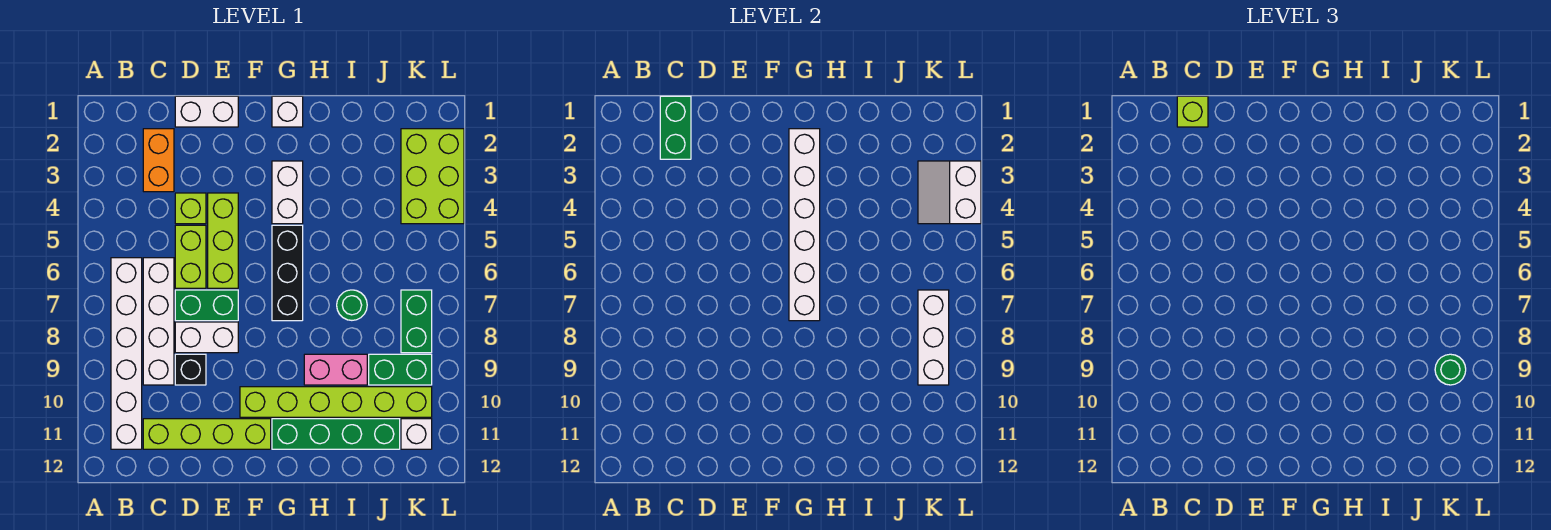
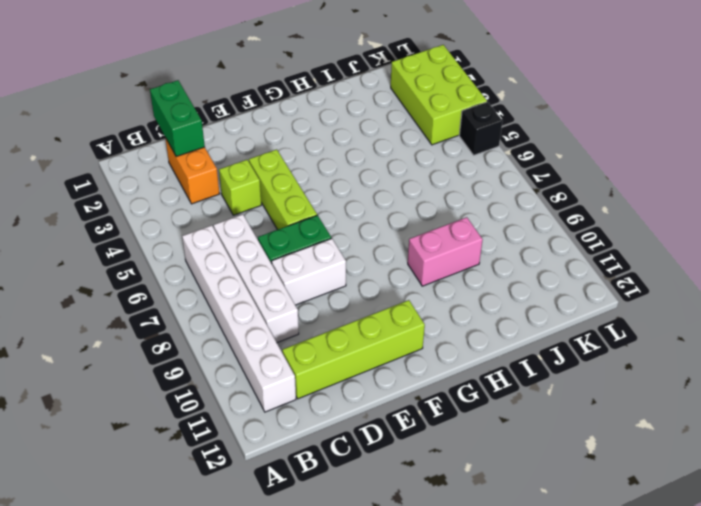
black 1x1 brick [459,102,502,155] -> black 1x1 brick moved to [175,354,206,385]
none -> white 1x2 brick [175,96,238,127]
none -> lime 1x2 brick [175,225,206,288]
none -> lime 1x6 brick [240,387,432,417]

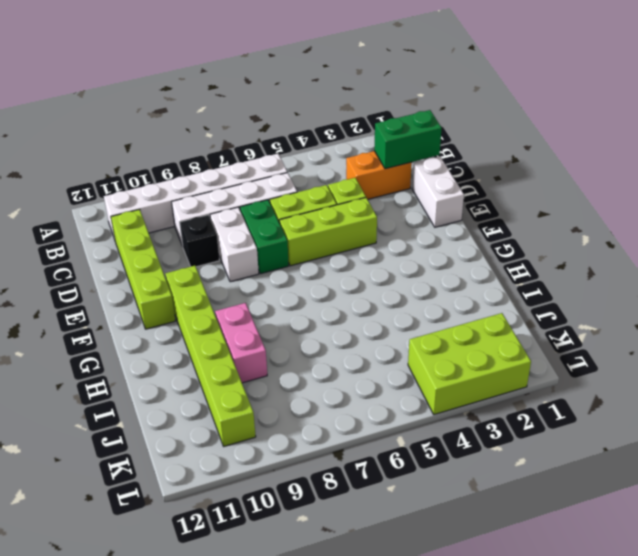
none -> white 1x1 brick [272,96,303,127]
none -> white 1x2 brick [272,161,303,224]
none -> black 1x3 brick [272,225,303,321]

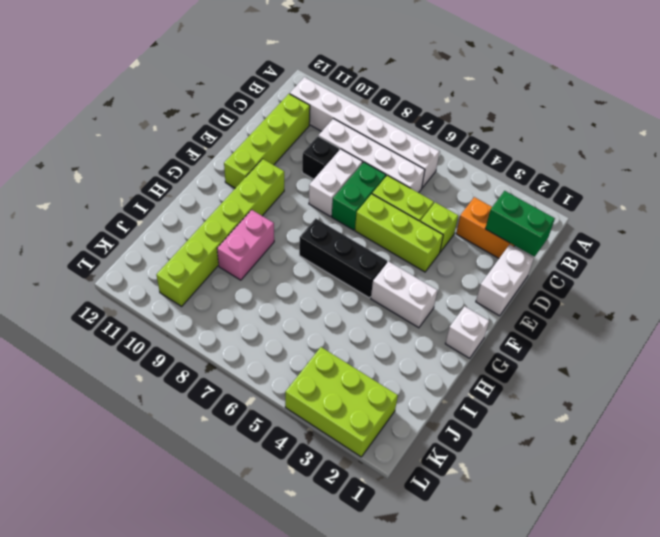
none -> green 1x4 brick [272,419,400,449]
none -> green 1x1 round brick [337,290,367,320]
none -> green 1x2 brick [369,354,432,385]

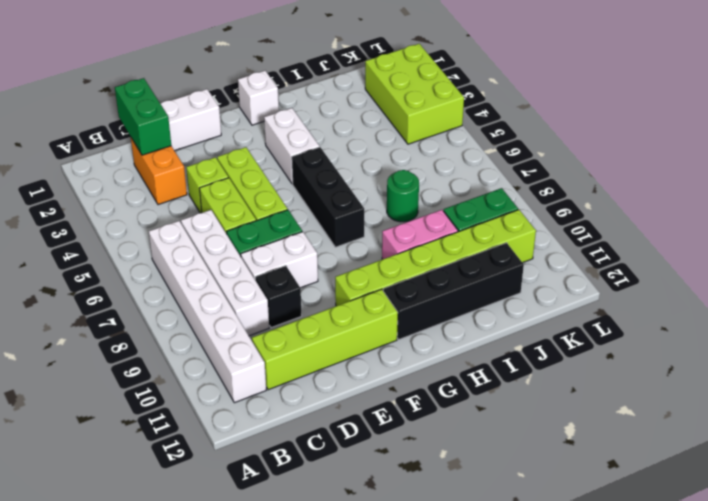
black 1x4 brick [383,243,524,339] -> green 1x4 brick [272,419,400,449]
none -> green 1x2 brick [401,290,432,353]
none -> white 1x1 brick [401,419,432,449]
none -> white 1x6 brick [789,129,820,321]

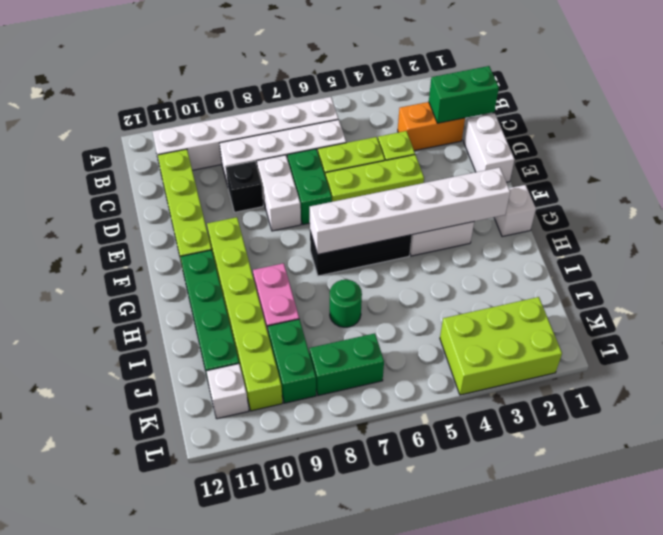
none -> white 2x2 slope [918,161,981,224]
none -> white 1x3 brick [918,290,949,385]
none -> lime 1x1 brick [1177,96,1208,127]

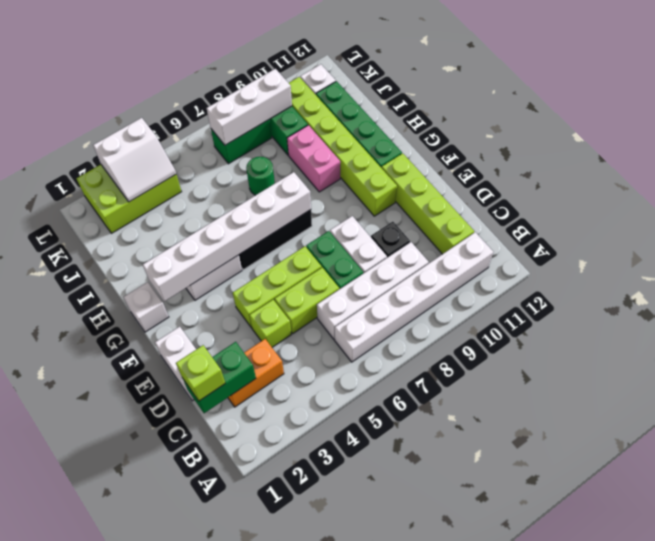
none -> green 1x1 round brick [1435,354,1466,385]

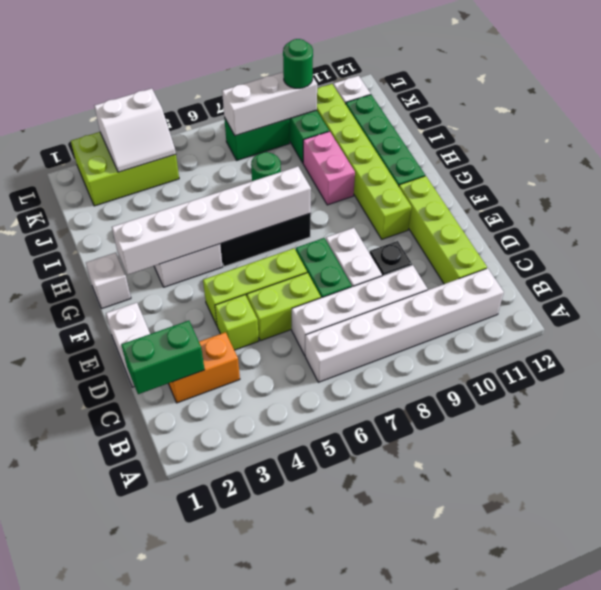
none -> lime 1x1 brick [1177,96,1208,127]

